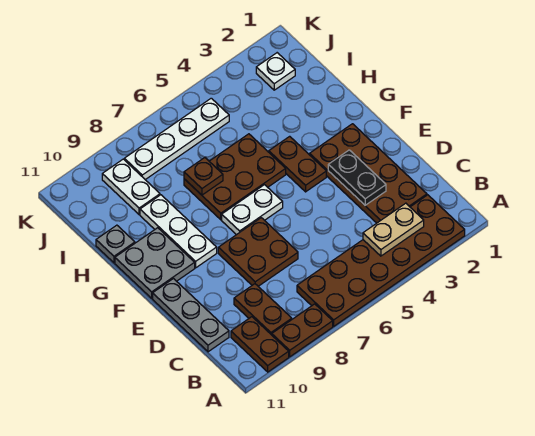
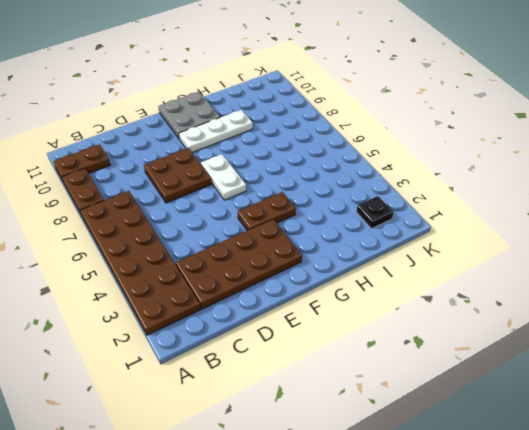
black 1x1 plate [357,196,393,229] -> white 1x1 plate [256,53,295,90]
none -> brown 1x2 plate [234,284,292,335]
none -> grey 1x3 plate [153,279,229,352]
none -> brown 2x3 plate [184,134,286,220]

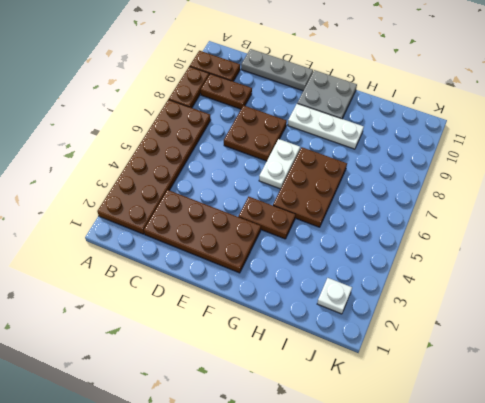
none -> grey 1x1 plate [96,225,135,263]
none -> white 1x2 plate [102,159,160,215]
none -> white 1x4 plate [124,98,229,180]

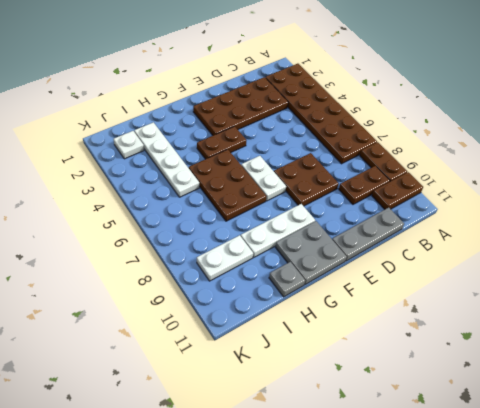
white 1x4 plate [134,122,199,197] -> white 1x4 plate moved to [124,98,229,180]
none -> tan 1x2 plate [363,203,424,256]
none -> black 1x2 plate [328,150,386,205]
none -> brown 1x1 plate [184,158,223,195]

